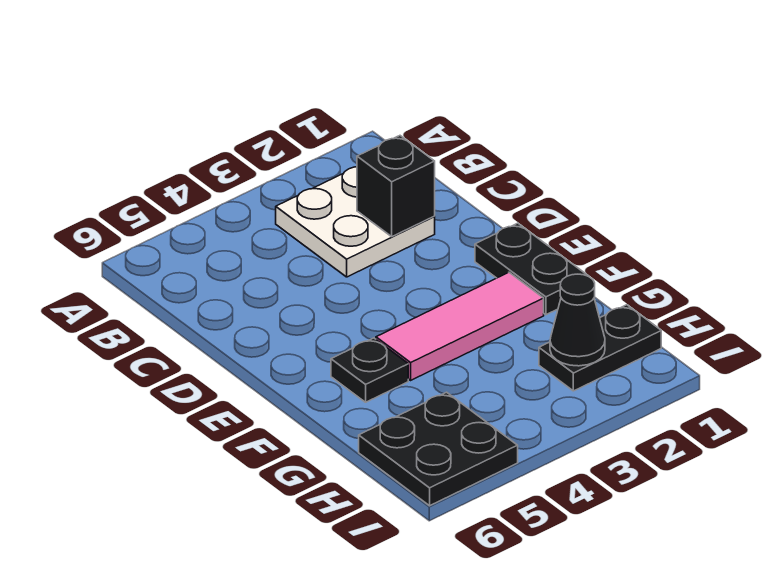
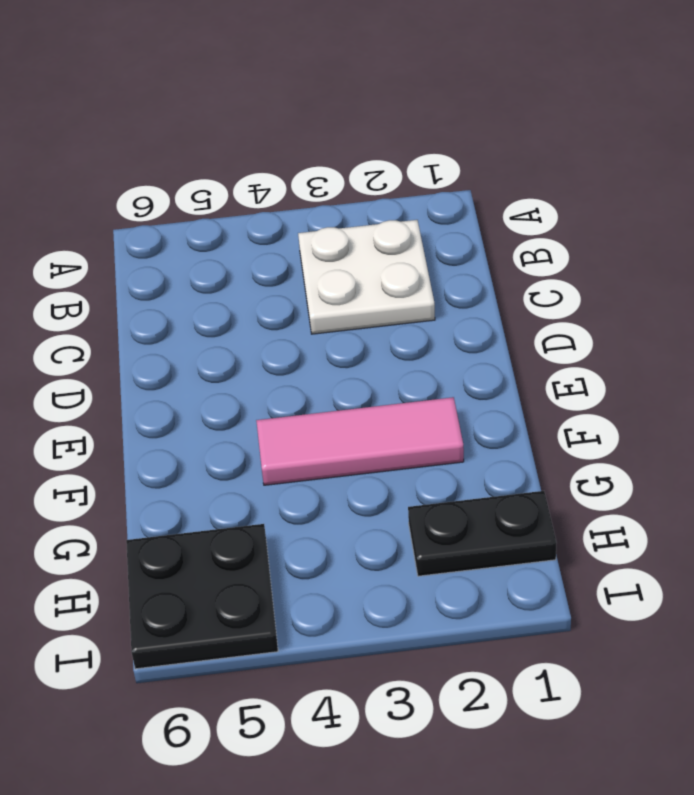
none -> black 1x2 plate [475,223,588,315]
none -> black 1x1 plate [331,338,408,402]

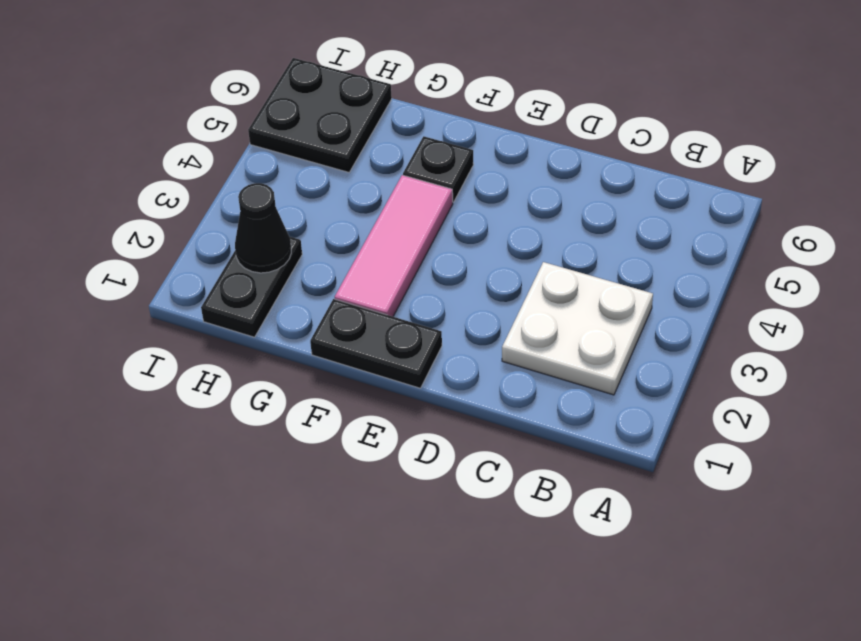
none -> black 1x1 brick [357,136,435,236]

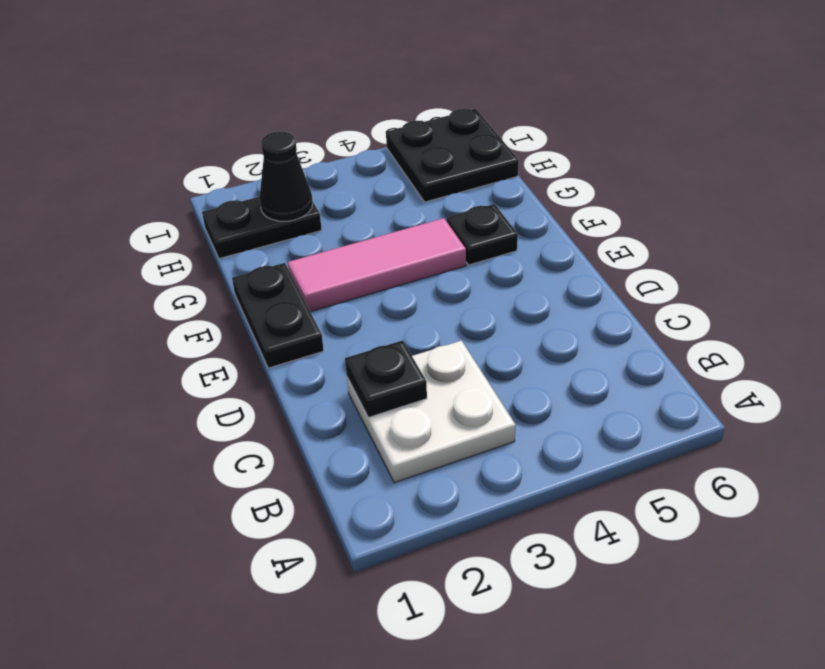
black 1x1 plate [345,340,427,417] -> black 1x1 brick [357,136,435,236]

